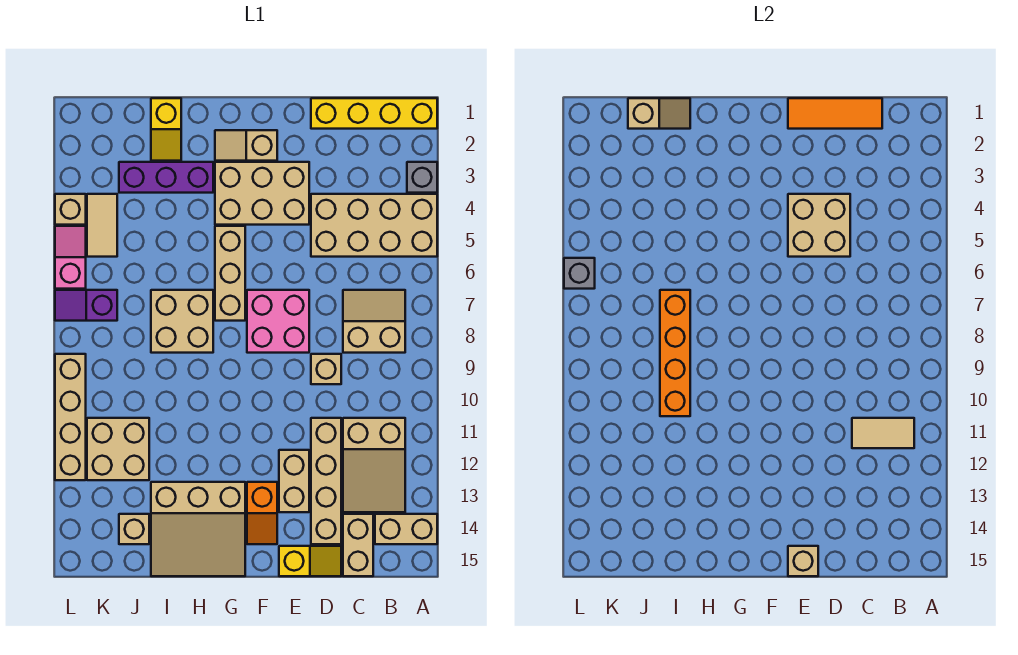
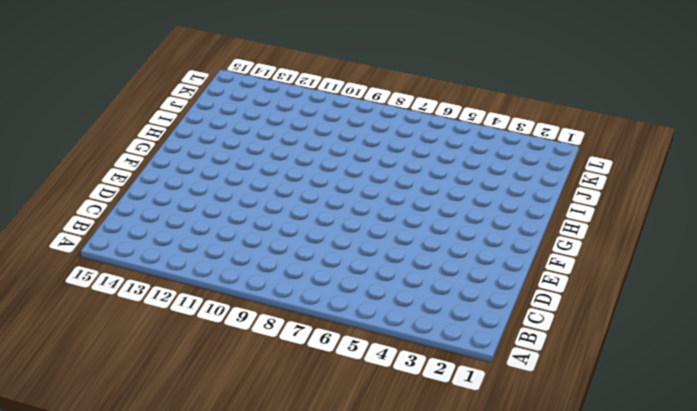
none -> yellow 1x4 brick [311,98,437,129]
none -> grey 1x1 brick [407,162,437,193]
none -> tan 2x4 brick [311,194,437,257]
none -> tan 1x2 brick [375,514,437,544]

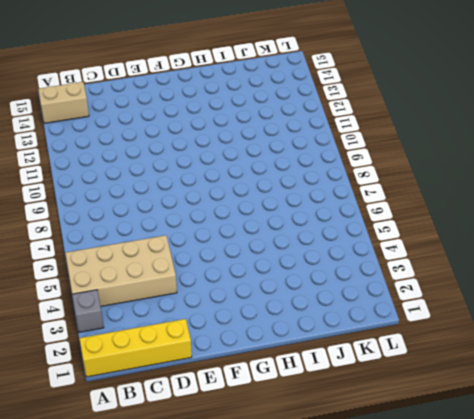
none -> tan 2x2 slope [343,290,405,353]
none -> tan 2x3 slope [343,418,405,512]
none -> tan 1x2 brick [343,514,373,576]
none -> tan 1x1 brick [311,354,341,384]

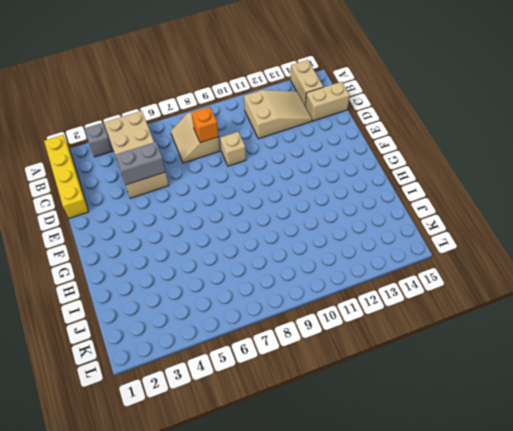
orange 1x1 brick [192,107,219,143] -> none
grey 1x2 brick [115,142,166,185] -> tan 2x2 brick [788,194,850,257]
none -> tan 1x4 brick [311,418,341,544]
none -> yellow 1x2 slope [279,546,341,576]
none -> tan 2x3 brick [215,162,309,225]
none -> pink 2x2 brick [247,290,309,353]

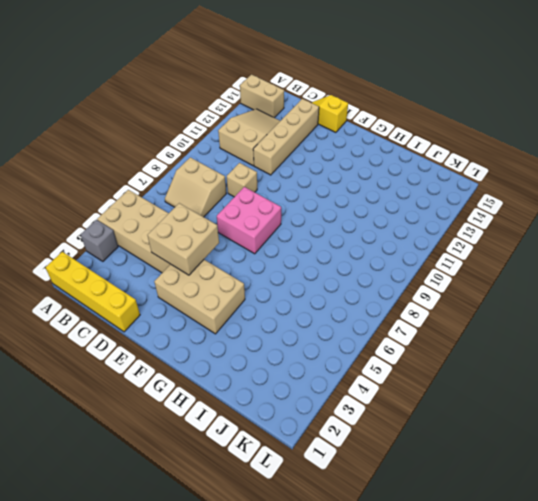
none -> tan 1x2 brick [343,514,373,576]
none -> tan 1x2 brick [279,450,309,512]
none -> tan 1x2 slope [215,130,277,161]
none -> orange 1x2 slope [247,482,277,544]

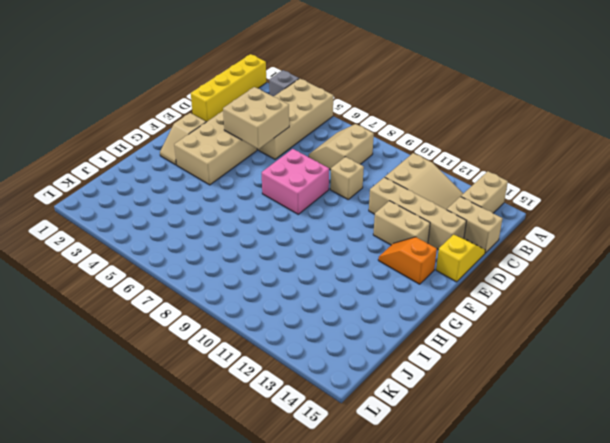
orange 1x2 slope [378,237,437,284] -> orange 1x2 slope turned to [247,482,277,544]
none -> tan 1x3 brick [215,226,245,321]
none -> tan 3x3 slope [151,482,245,576]
none -> purple 1x3 brick [119,162,213,193]
none -> tan 2x2 brick [151,290,213,353]

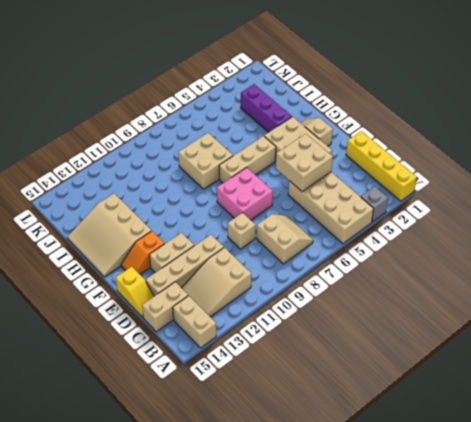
none -> yellow 1x2 slope [151,98,181,161]
none -> tan 2x2 brick [87,418,149,480]
none -> tan 1x1 brick [119,514,149,544]
none -> tan 1x2 tile [87,194,117,257]

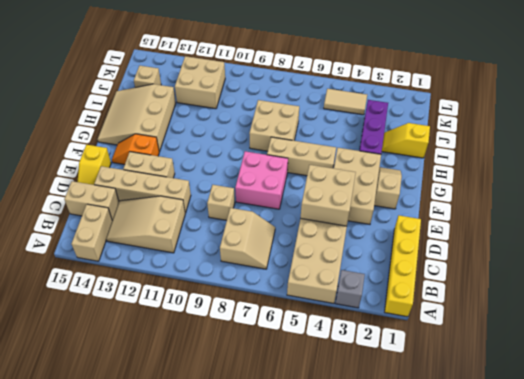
none -> purple 1x2 slope [55,290,117,321]
none -> tan 1x1 brick [55,194,86,225]
none -> pink 1x2 slope [55,226,86,289]
none -> tan 1x4 brick [55,354,86,480]

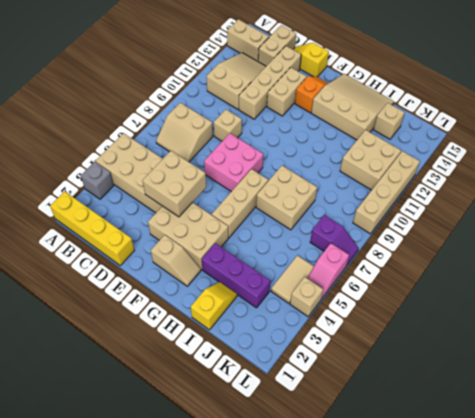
none -> tan 1x2 tile [852,418,914,448]
none -> orange 1x3 tile [788,98,882,129]
none -> tan 1x1 brick [788,546,818,576]
none -> tan 1x2 slope [628,98,690,129]

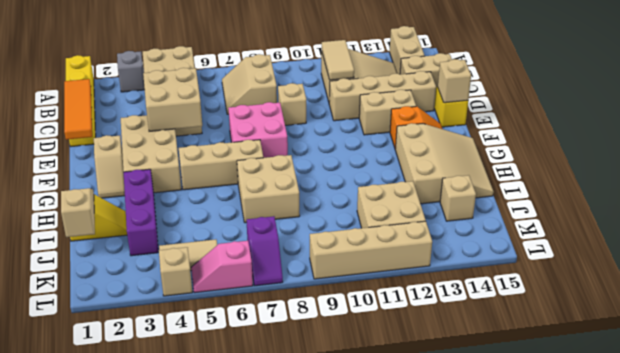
none -> orange 1x4 brick [660,290,690,416]
none -> grey 1x1 brick [564,258,595,289]

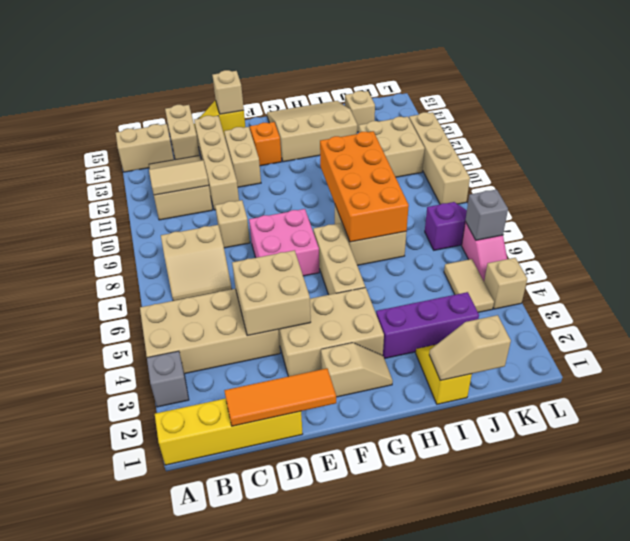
orange 2x4 brick [320,131,409,242] -> orange 1x4 brick [660,290,690,416]

